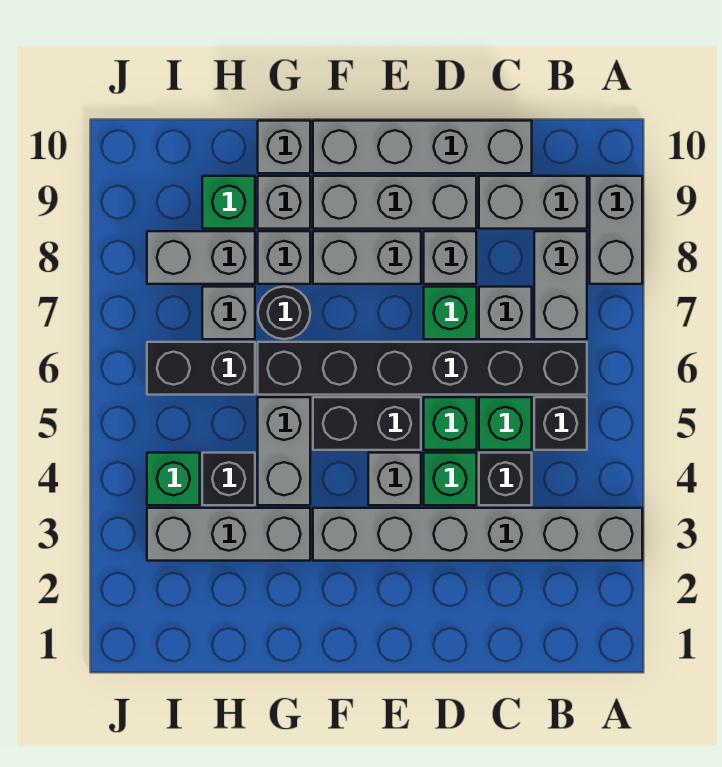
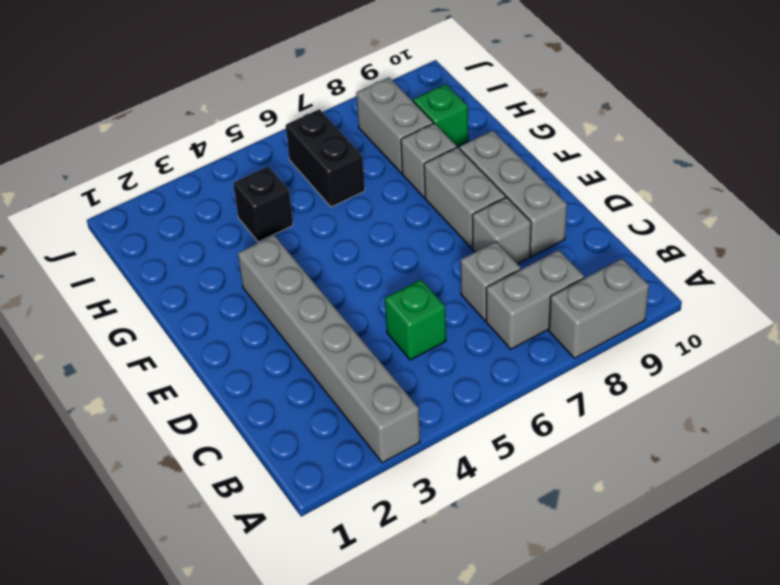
none -> black 1x1 brick [534,397,587,450]
none -> black 1x6 brick [258,342,587,395]
none -> grey 1x2 brick [479,176,587,229]
none -> black 1x1 brick [479,453,532,505]

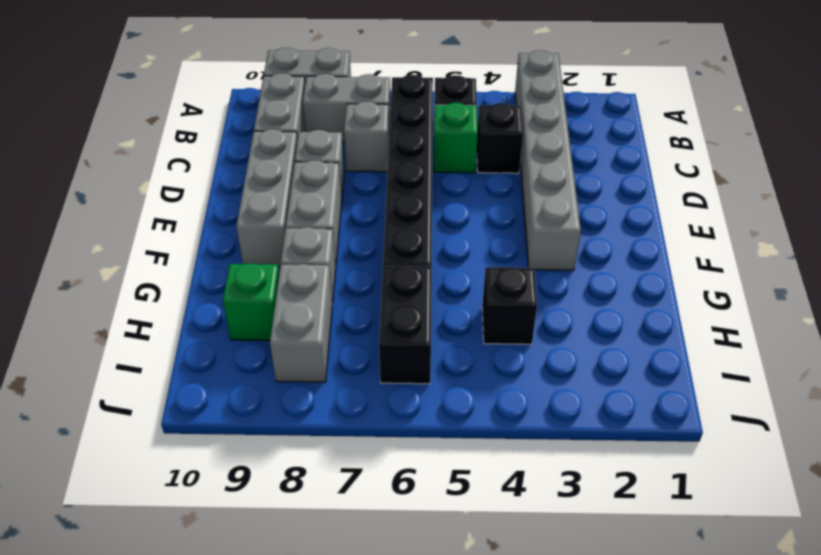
none -> grey 1x4 brick [313,121,532,173]
none -> green 1x1 brick [424,453,476,505]
none -> green 1x1 brick [424,397,476,450]
none -> green 1x1 brick [424,287,476,339]

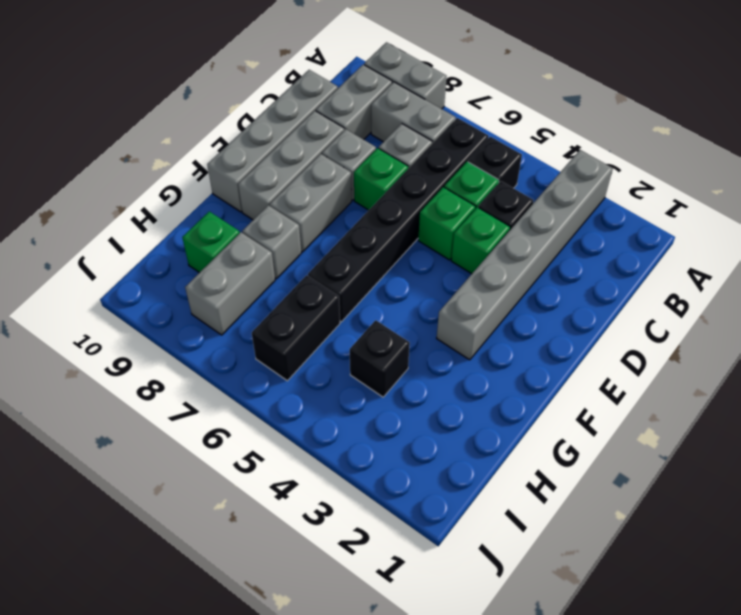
none -> grey 1x1 brick [368,453,421,505]
none -> black 1x2 brick [313,397,421,450]
none -> grey 1x3 brick [147,508,310,561]
none -> grey 1x2 brick [258,397,310,505]

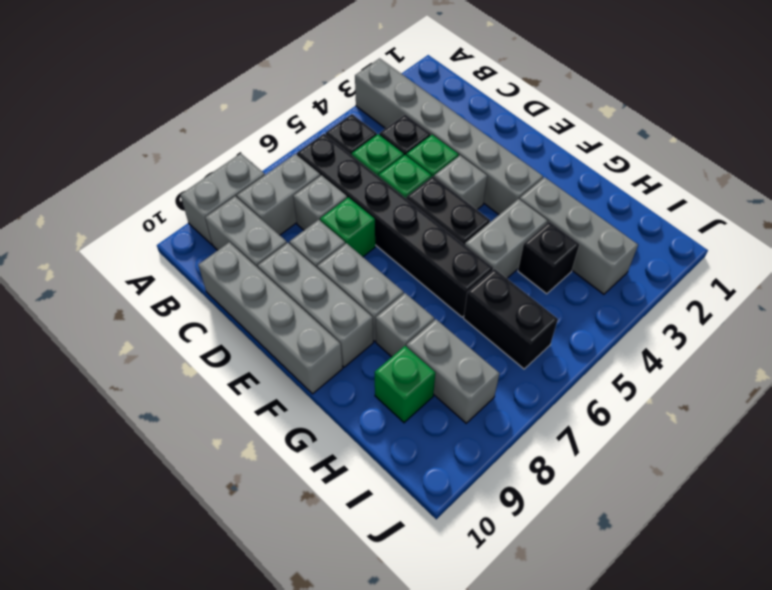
none -> black 1x1 round brick [258,287,310,339]
none -> grey 1x1 brick [258,176,310,229]
none -> grey 1x1 brick [258,121,310,173]
none -> grey 1x1 brick [202,287,255,339]

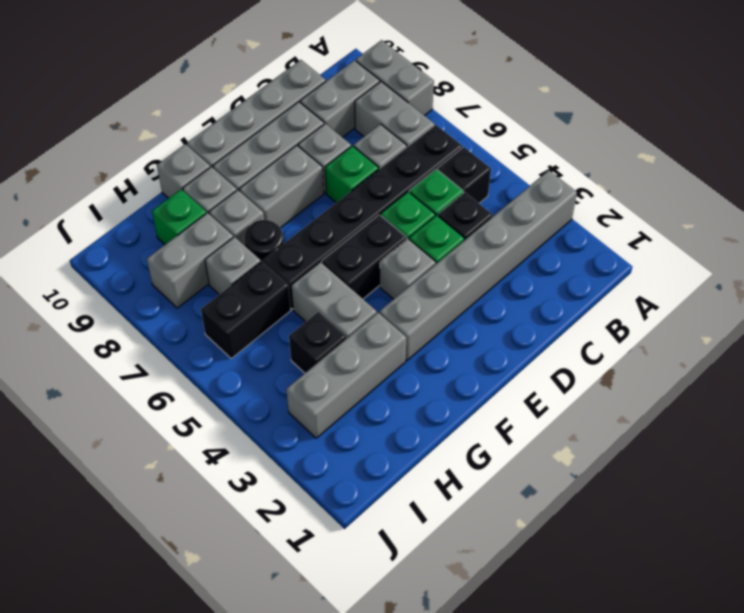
none -> green 1x1 brick [147,453,200,505]

